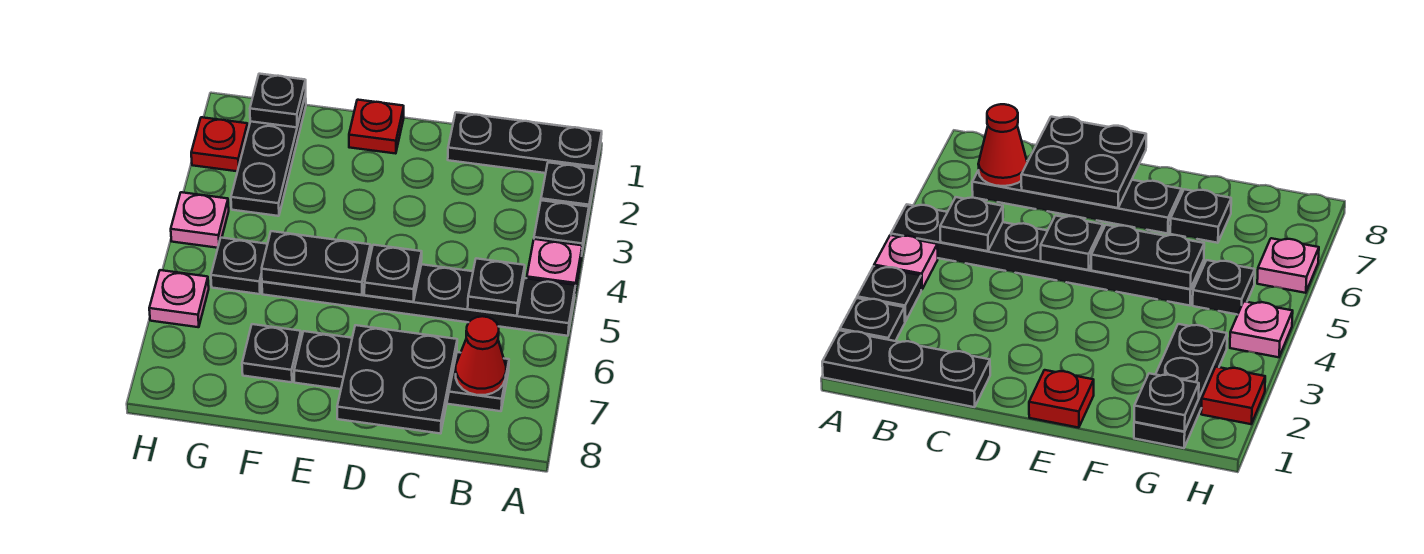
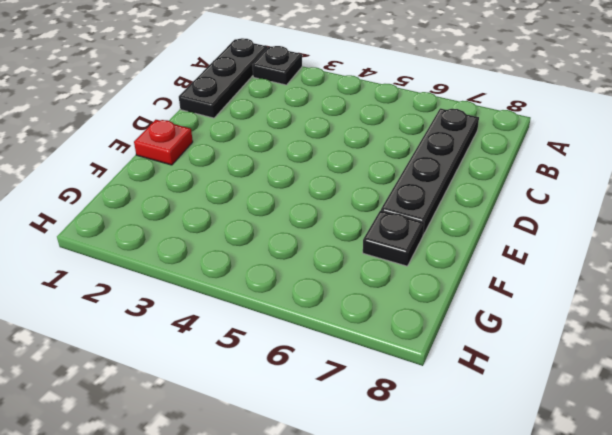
none -> black 1x1 plate [534,200,589,251]
none -> pink 1x1 plate [527,239,582,292]
none -> black 1x6 plate [262,264,576,336]

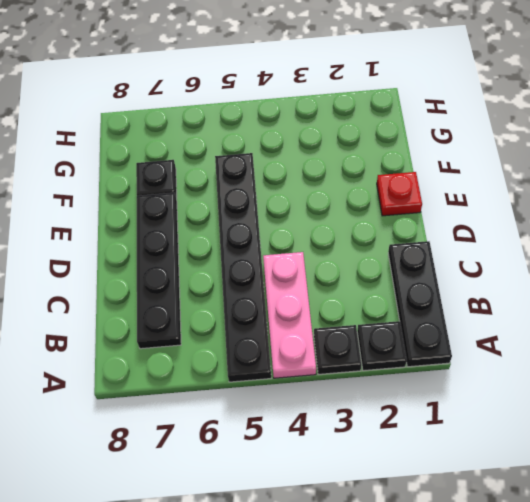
pink 1x3 plate [263,252,316,378] -> pink 1x1 plate [527,239,582,292]
none -> black 1x3 plate [231,94,306,216]
none -> black 1x1 plate [211,238,267,294]
none -> red 1x1 plate [191,117,248,171]

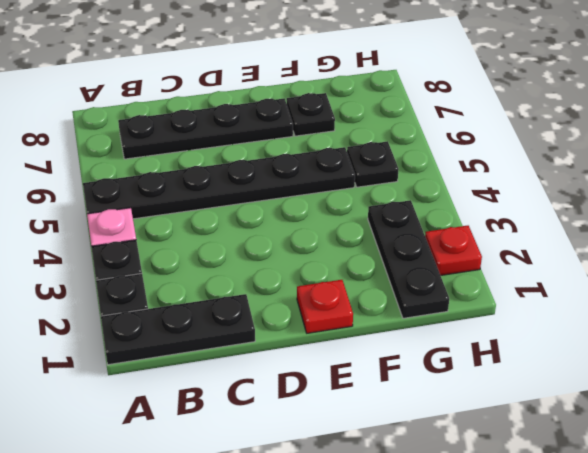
none -> pink 1x1 plate [171,192,229,248]
none -> pink 1x1 plate [149,270,209,327]
none -> black 1x1 plate [468,258,525,316]

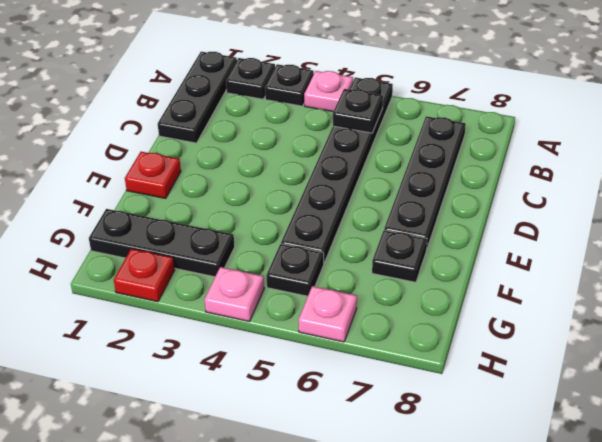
none -> red 1x1 cone [456,316,506,395]
none -> black 2x2 plate [337,325,457,434]
none -> black 1x1 plate [364,245,422,302]

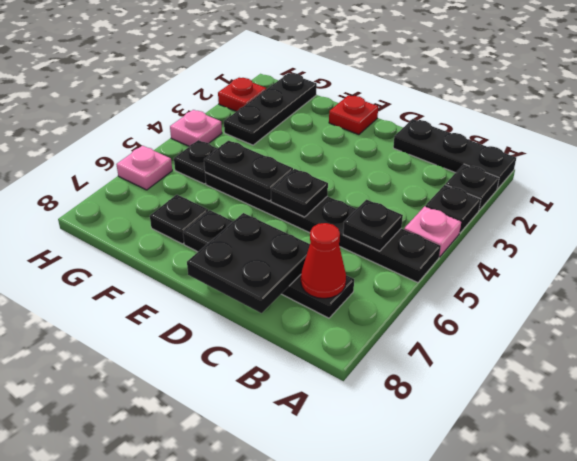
none -> black 1x1 plate [250,74,306,127]

